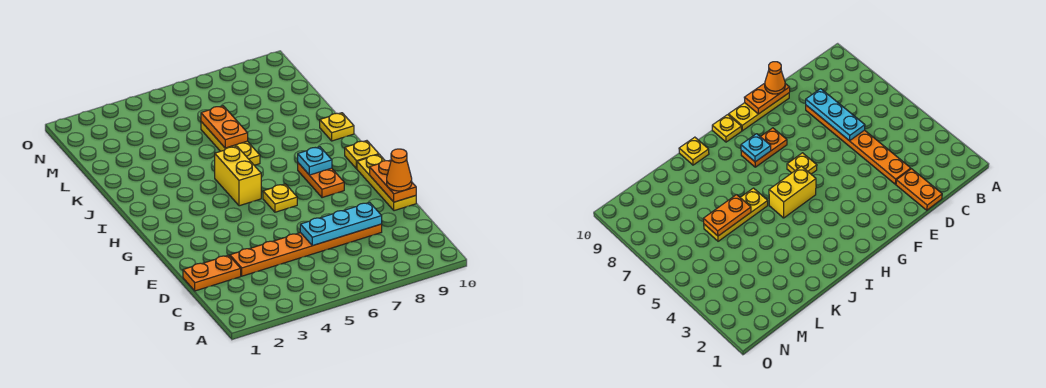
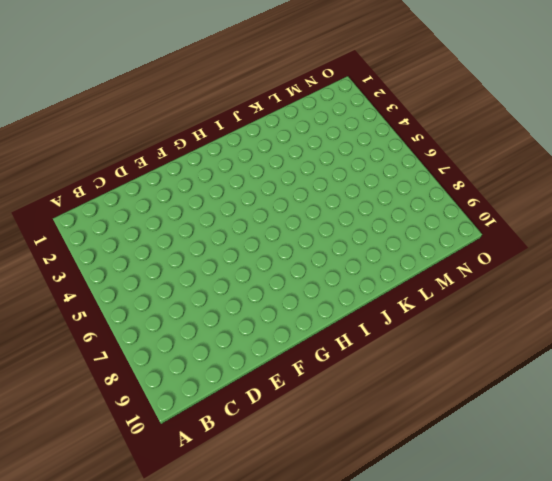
none -> orange 1x2 plate [183,255,241,291]
none -> orange 1x6 plate [230,224,382,276]
none -> yellow 1x3 plate [357,154,416,211]

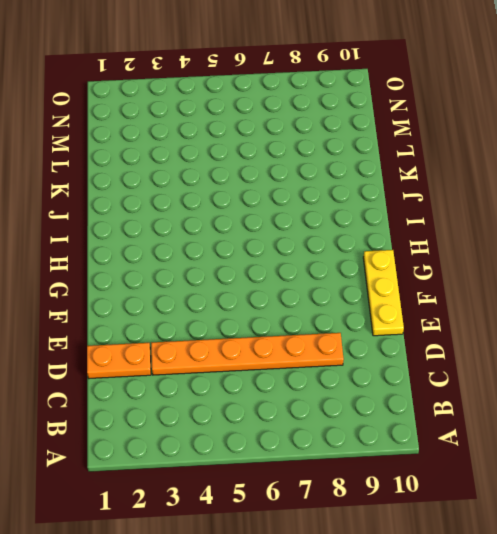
none -> yellow 1x1 plate [263,184,297,212]
none -> orange 1x2 plate [298,163,344,198]
none -> yellow 1x2 brick [215,146,261,206]

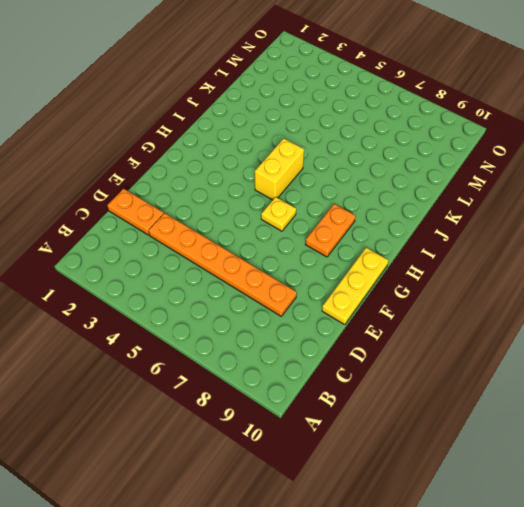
none -> yellow 1x1 plate [345,141,379,169]
none -> yellow 1x3 plate [201,122,260,165]
none -> yellow 1x1 plate [320,113,354,141]

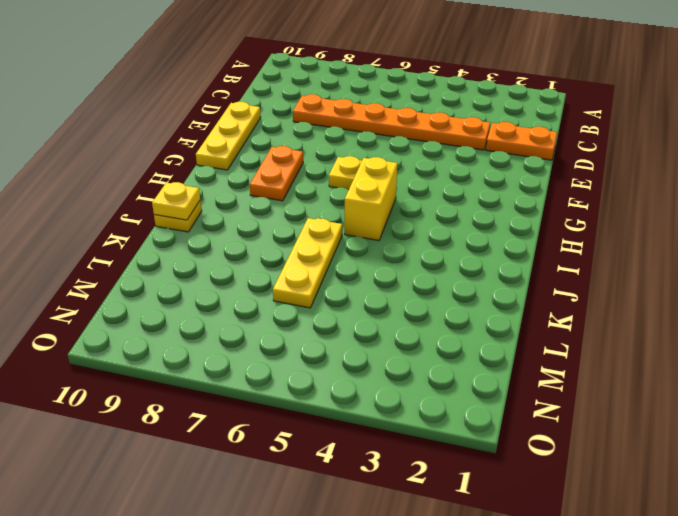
yellow 1x1 plate [152,182,200,220] -> yellow 1x1 plate moved to [345,141,379,169]
none -> cyan 1x3 plate [300,202,382,246]
none -> orange 1x2 plate [370,160,416,202]
none -> cyan 1x1 plate [298,147,332,175]

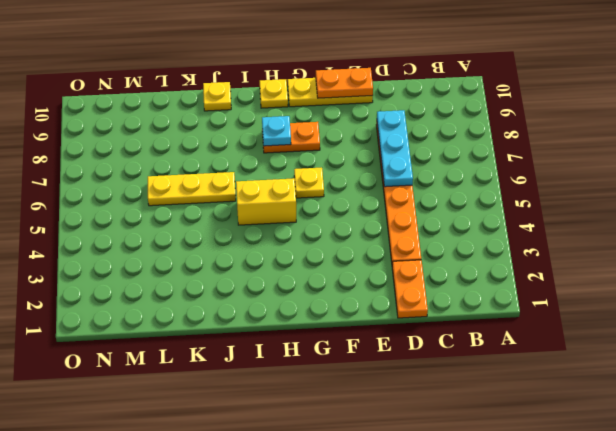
none -> orange 1x2 plate [201,106,248,148]
none -> orange 1x1 cone [387,149,412,191]

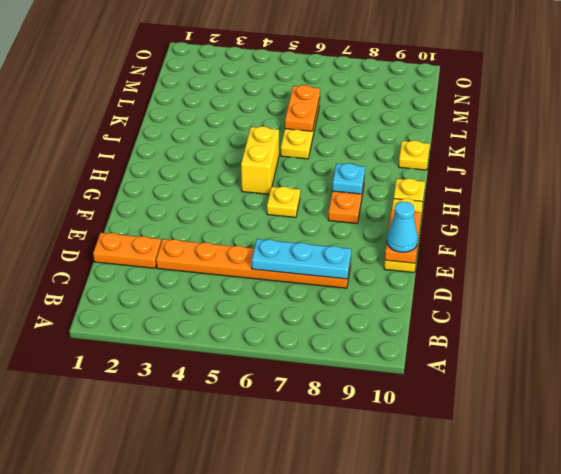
cyan 1x1 cone [387,202,418,252] -> orange 1x1 cone [387,149,412,191]

